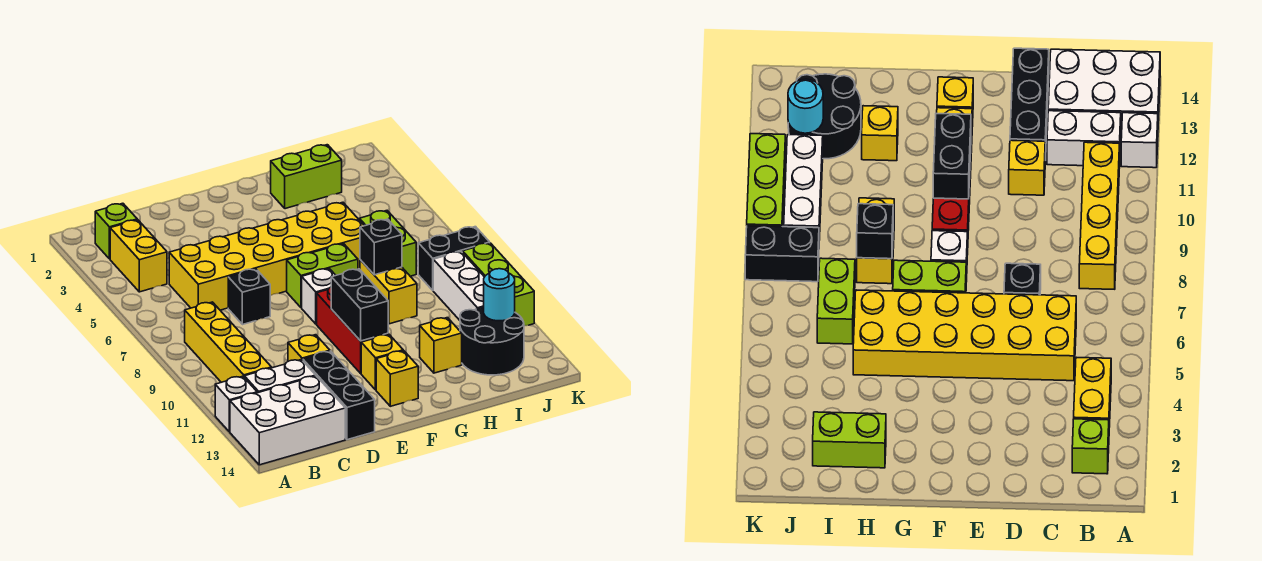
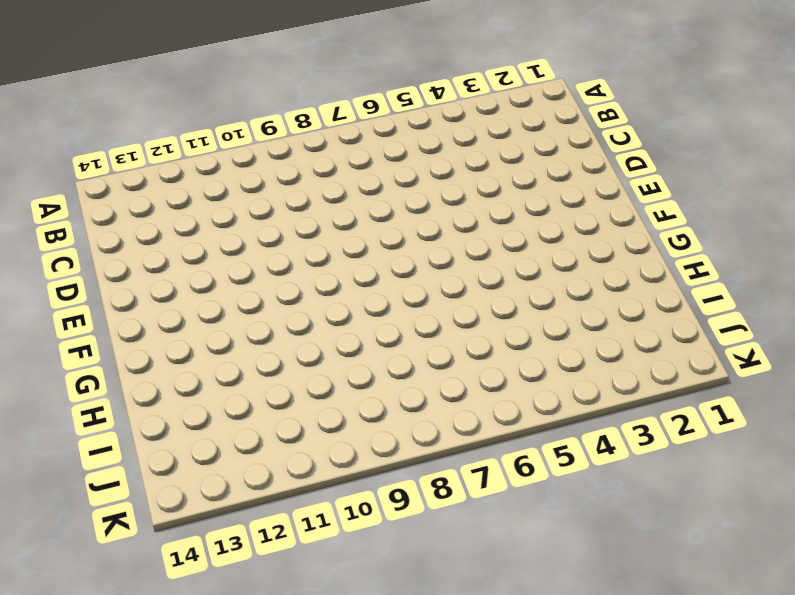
none -> white 1x1 brick [215,376,257,432]
none -> white 2x3 brick [230,376,345,465]
none -> lime 1x1 brick [95,203,137,259]

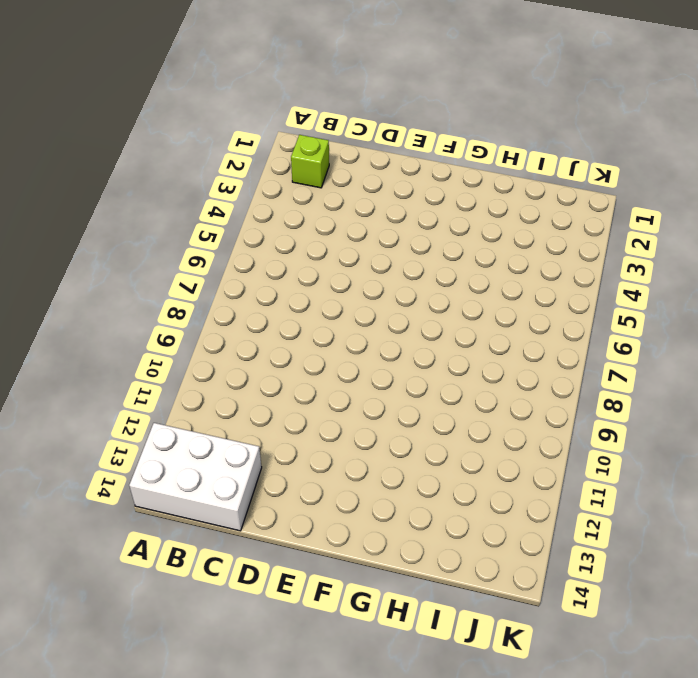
none -> white 1x1 brick [215,376,257,432]
none -> yellow 1x2 brick [110,220,167,292]
none -> yellow 1x4 brick [185,302,272,382]

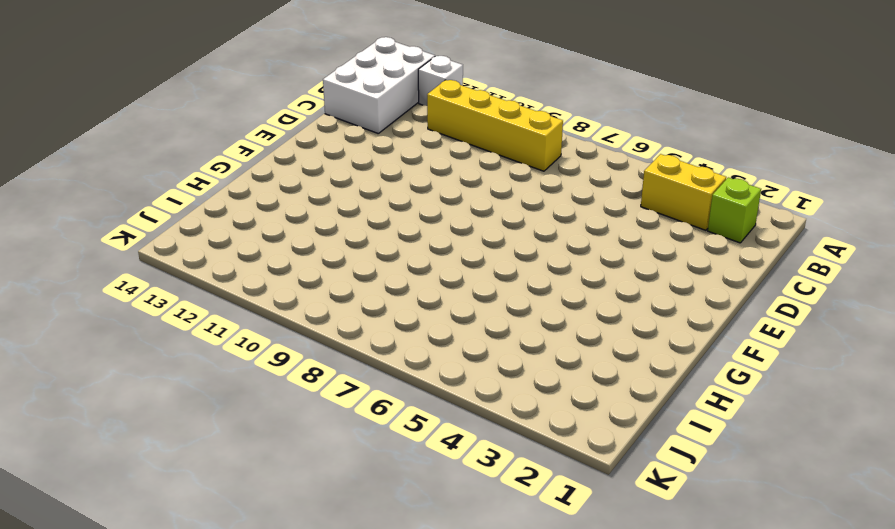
none -> white 1x2 brick [244,360,316,393]
none -> yellow 2x6 brick [169,202,364,310]
none -> black 1x1 brick [228,269,270,325]

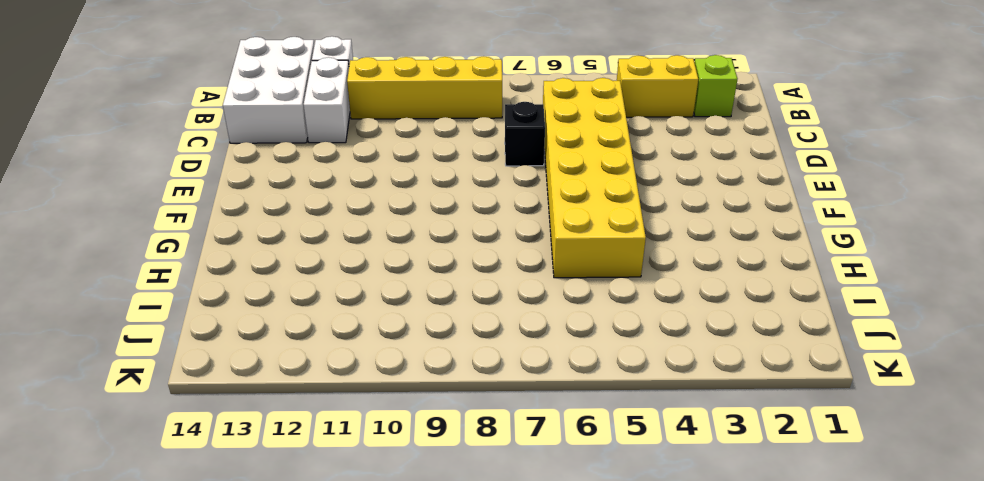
none -> yellow 1x1 brick [288,335,330,361]
none -> black 1x3 brick [303,351,375,440]
none -> lime 1x2 brick [287,244,358,308]

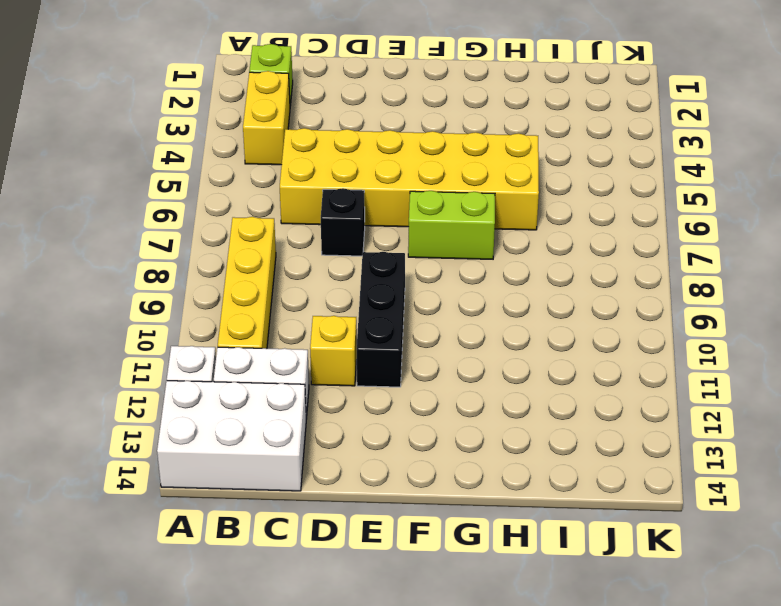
black 1x3 brick [357,252,405,387] -> black 1x3 brick moved to [303,351,375,440]
none -> white 1x1 brick [302,269,336,324]
none -> red 1x3 brick [317,287,388,373]
none -> yellow 1x1 brick [361,334,403,390]

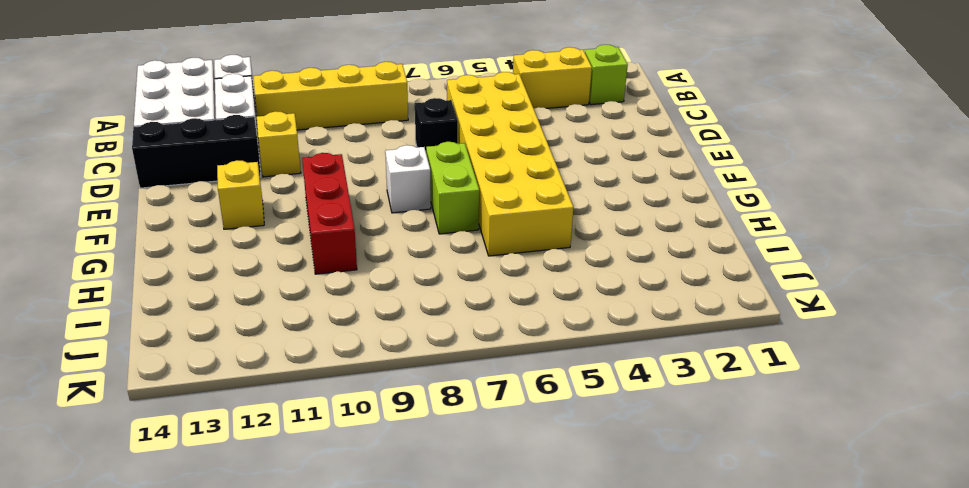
red 1x3 brick [302,153,357,274] -> red 1x3 brick turned to [317,287,388,373]
none -> yellow 1x1 brick [376,351,418,406]
none -> lime 1x2 brick [271,145,342,209]
none -> yellow 1x2 brick [360,260,417,324]

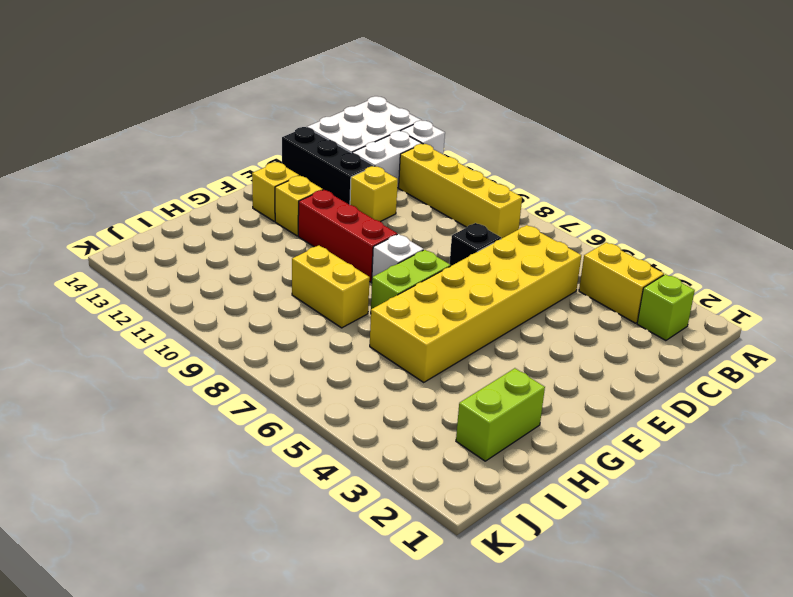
none -> yellow 1x1 brick [420,318,462,373]
none -> lime 1x2 brick [359,211,416,276]
none -> black 2x2 round brick [460,308,524,375]

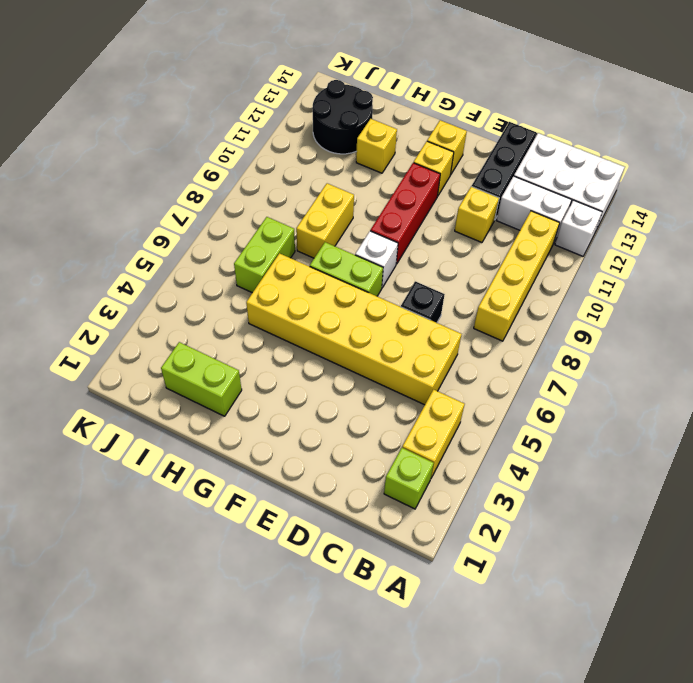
none -> black 1x2 brick [418,227,490,290]
none -> white 1x3 brick [433,251,484,320]
none -> lime 1x3 brick [463,243,534,326]

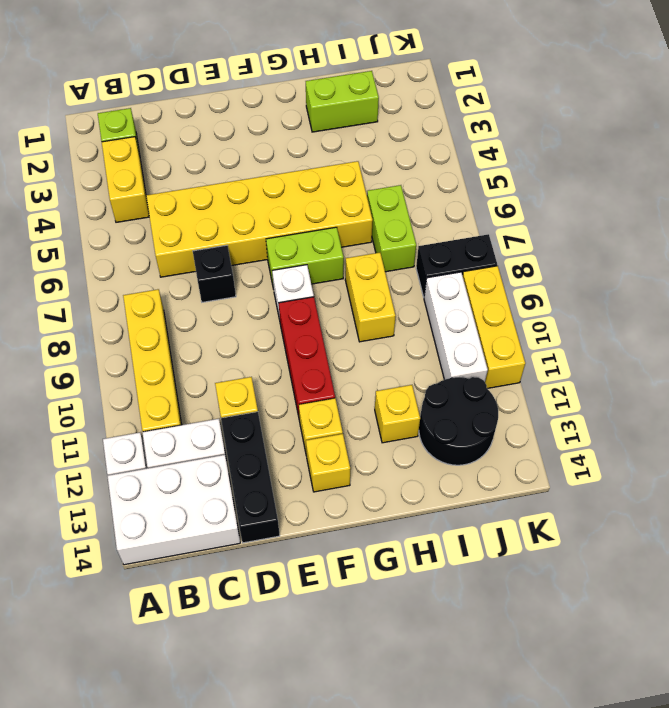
yellow 1x3 brick [463,266,525,388] -> lime 1x3 brick [463,243,534,326]
none -> black 1x2 brick [331,269,388,341]
none -> black 1x1 brick [360,219,402,275]
none -> cyan 1x1 round brick [484,269,515,321]

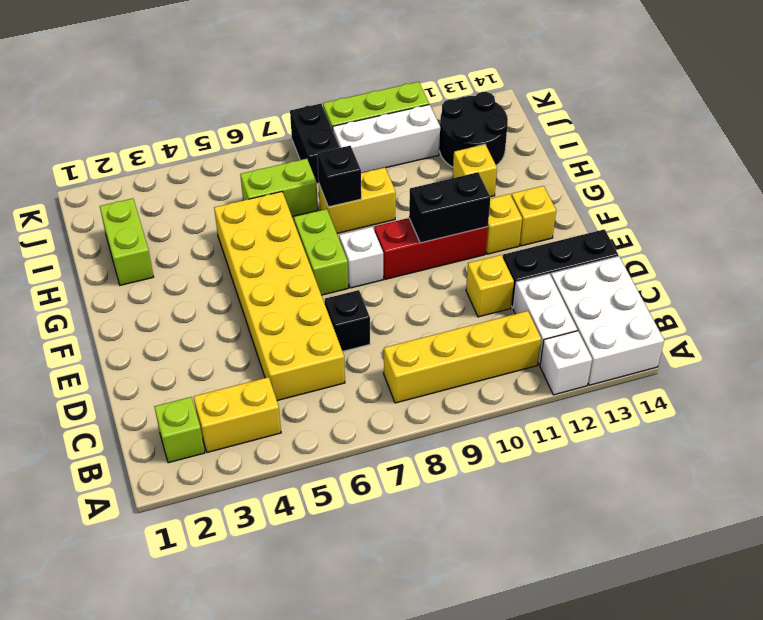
none -> cyan 1x1 round brick [484,269,515,321]

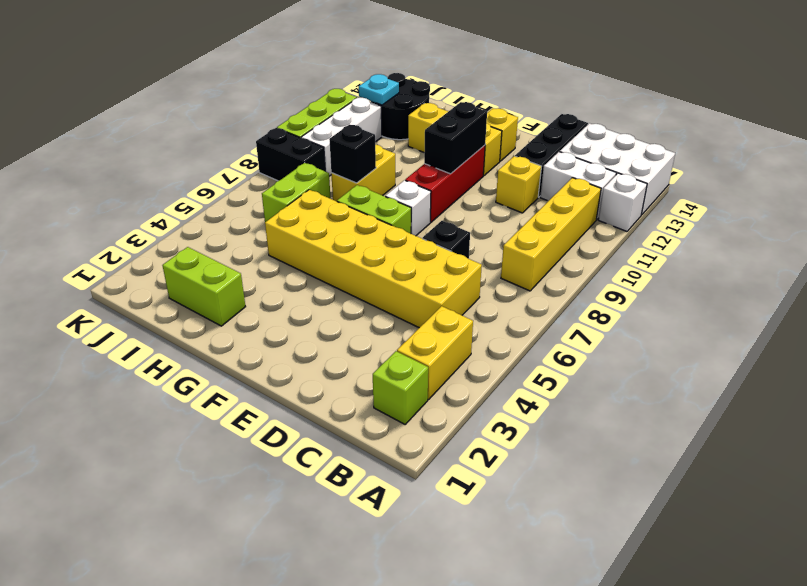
cyan 1x1 plate [359,74,399,105] -> cyan 1x1 round brick [484,269,515,321]

